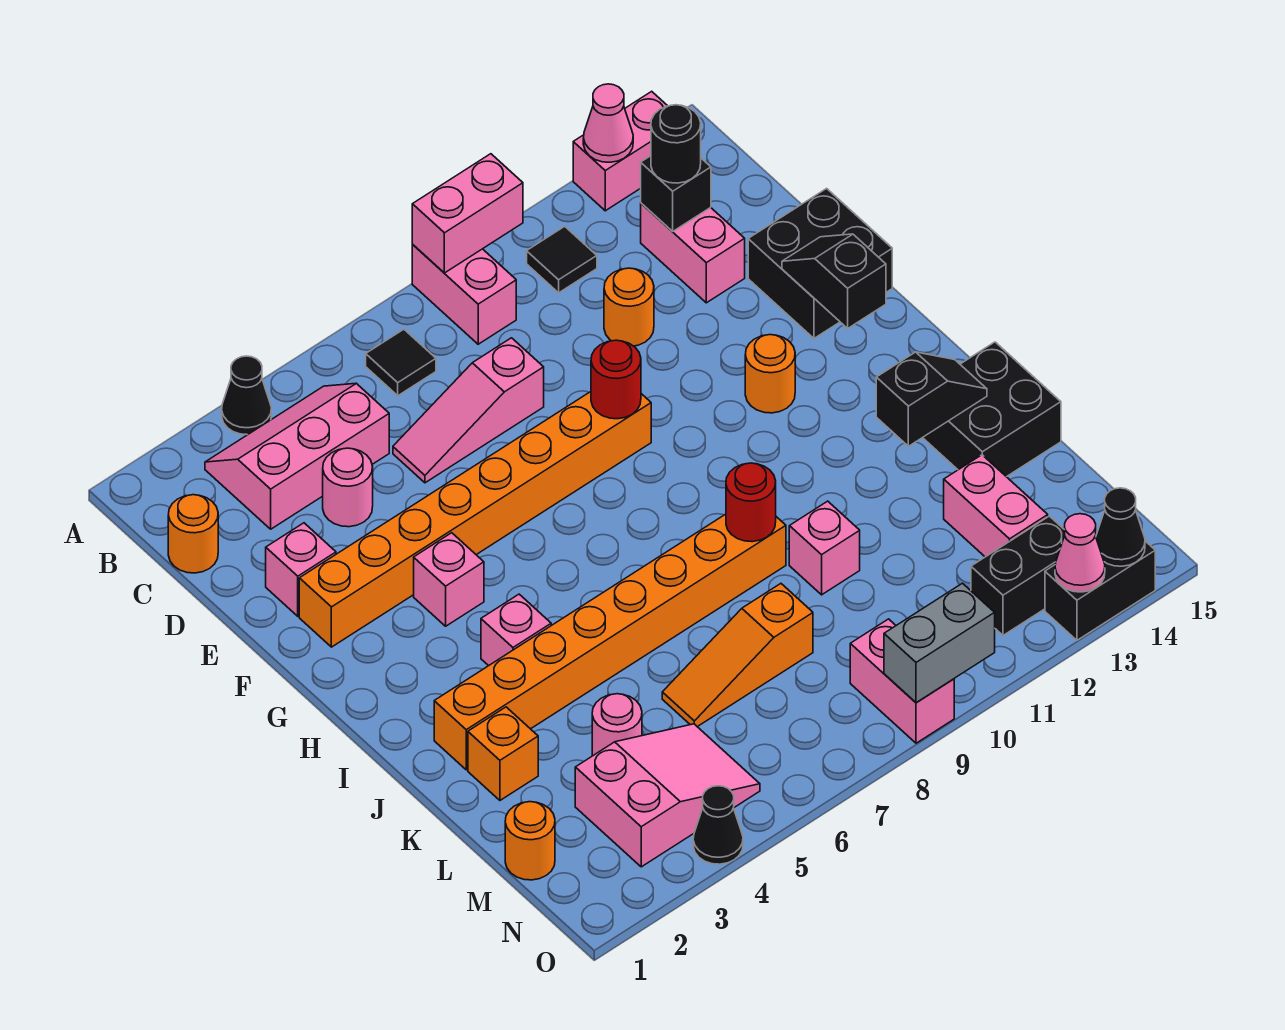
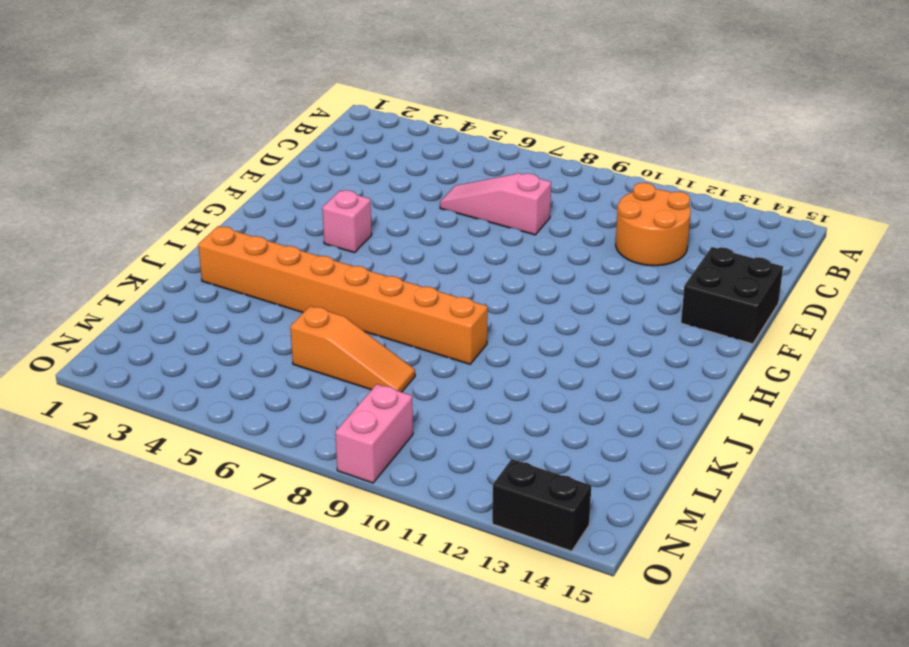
orange 2x2 round brick [616,183,691,266] -> orange 1x1 round brick [604,268,654,346]
orange 1x3 slope [290,306,415,392] -> orange 1x3 slope turned to [662,584,813,727]
none -> black 1x1 cone [222,356,271,435]
none -> pink 1x2 brick [412,245,516,344]
none -> pink 1x2 brick [573,91,667,211]
none -> pink 2x3 slope [205,383,389,529]

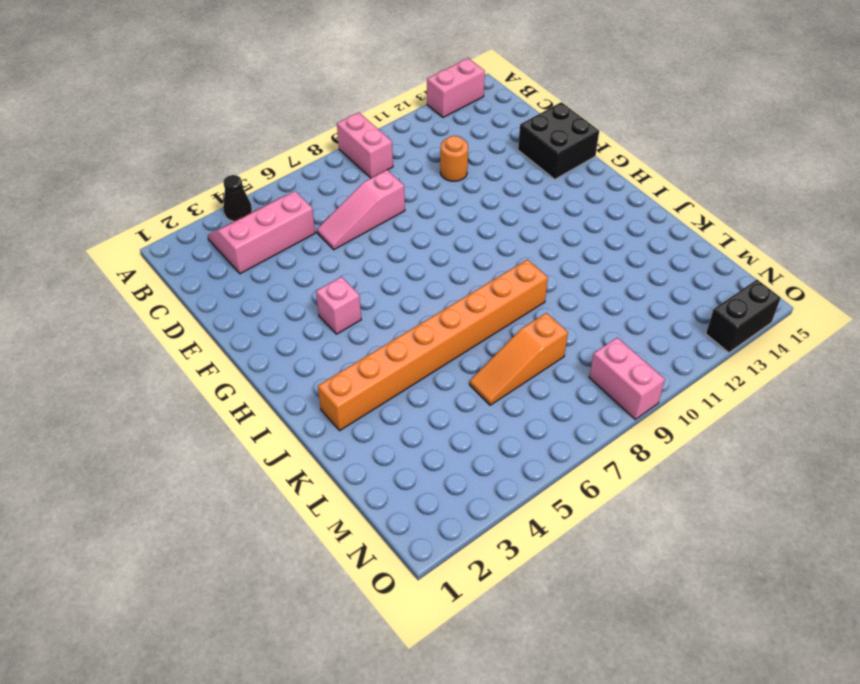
none -> black 1x1 tile [366,329,436,396]
none -> black 1x1 tile [527,226,597,293]
none -> orange 1x1 round brick [168,495,218,573]
none -> pink 1x2 brick [641,203,745,303]

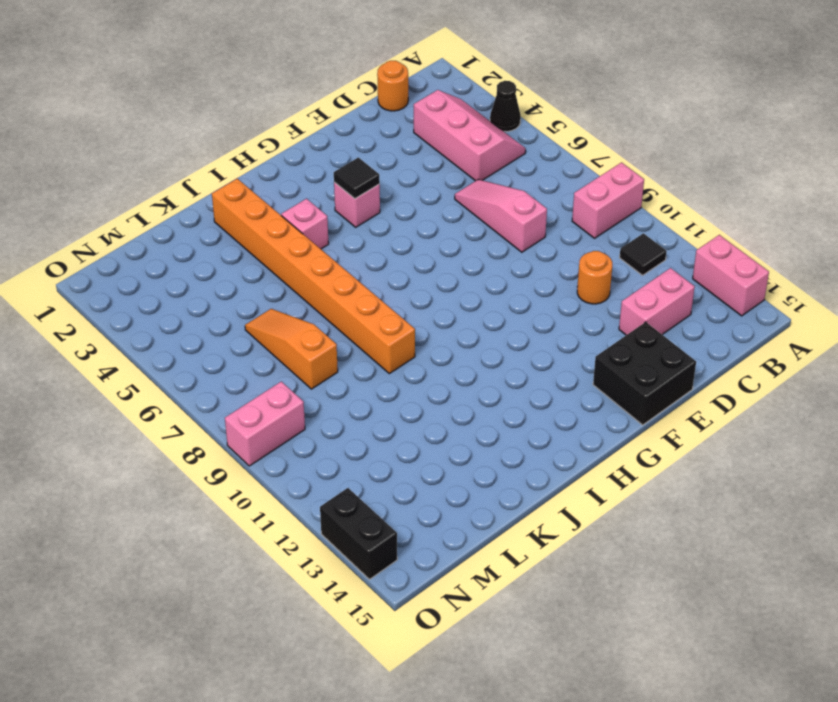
black 1x1 tile [334,157,380,199] -> black 1x1 tile moved to [366,329,436,396]
none -> pink 1x1 round brick [323,448,373,527]
none -> pink 1x1 brick [266,523,336,616]
none -> orange 1x8 brick [299,392,651,647]
none -> orange 1x1 round brick [745,335,795,413]

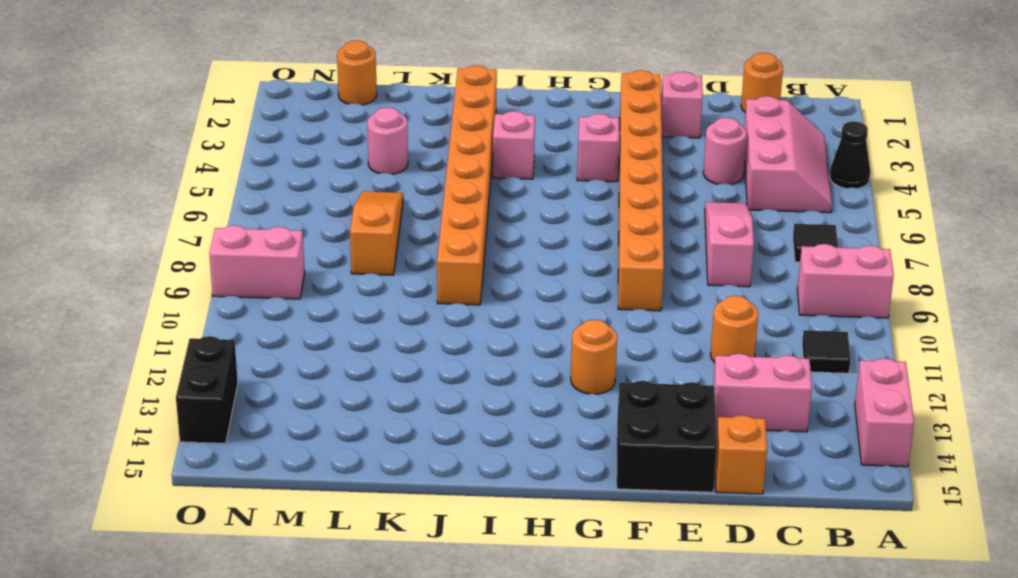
orange 1x1 brick [715,415,767,494] -> orange 1x1 brick moved to [468,707,538,800]
none -> black 2x2 brick [923,342,1061,477]
none -> pink 1x1 brick [789,501,860,595]
none -> pink 1x2 brick [944,455,1048,557]
none -> pink 2x3 slope [575,724,760,867]

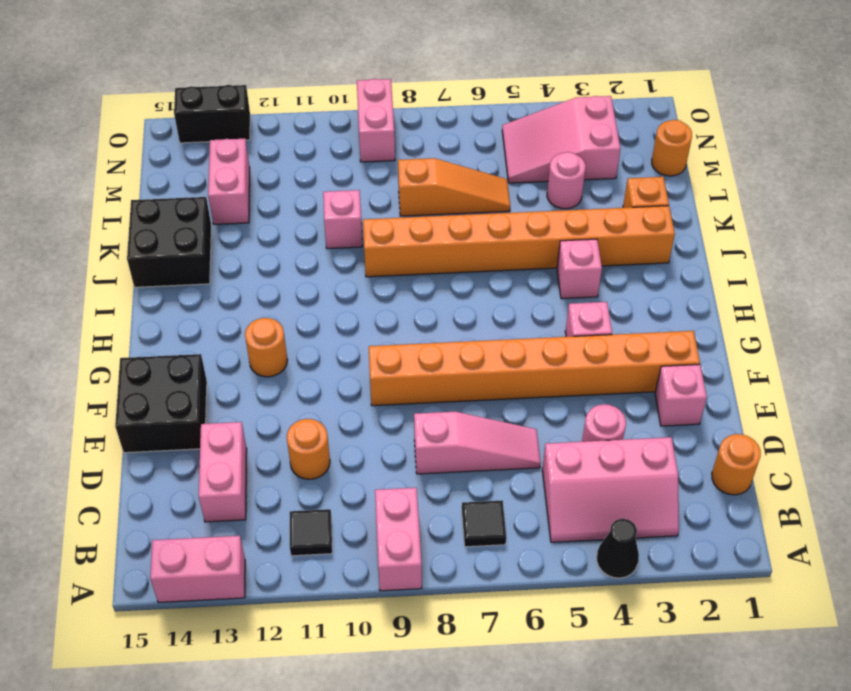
none -> black 1x2 brick [971,516,1065,635]
none -> black 1x1 cone [693,786,743,864]
none -> pink 1x2 brick [412,154,523,273]
none -> pink 1x1 cone [583,84,633,162]

